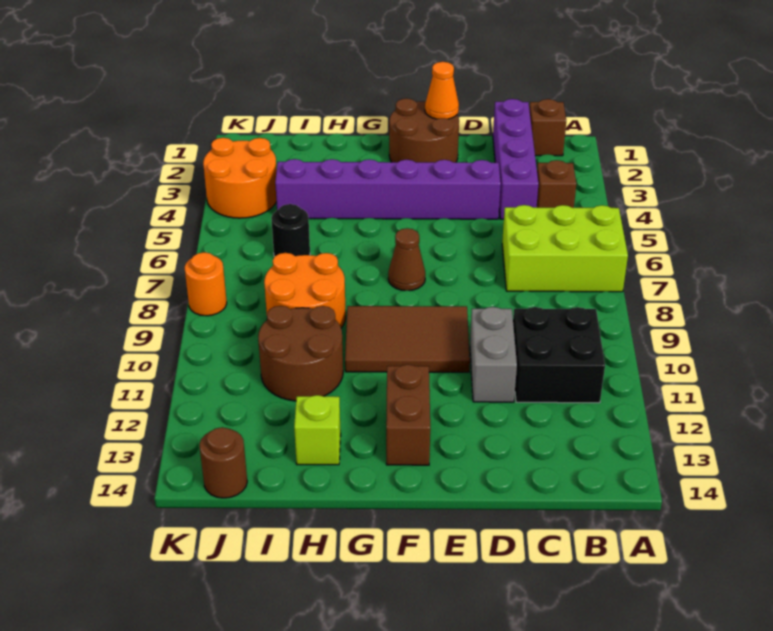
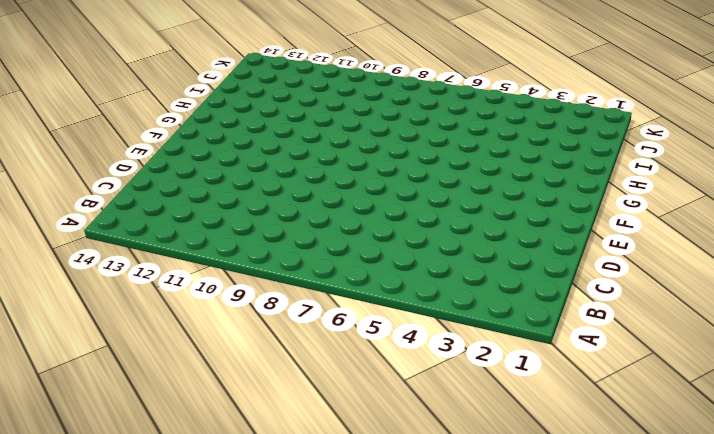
none -> lime 2x3 brick [502,205,628,292]
none -> brown 1x1 brick [529,99,566,156]
none -> brown 1x1 brick [537,160,576,208]

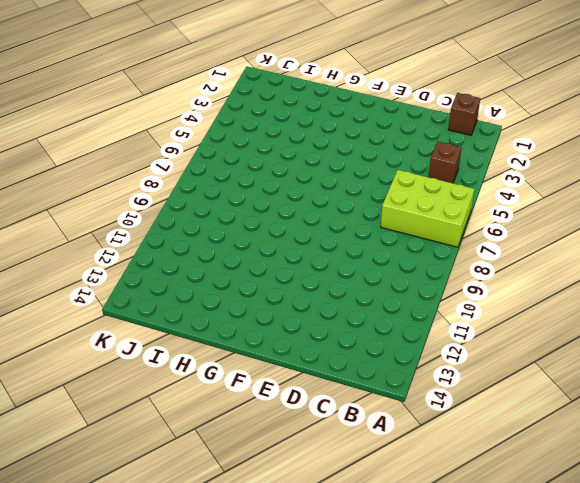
none -> black 2x2 brick [513,307,605,403]
none -> purple 1x4 brick [493,99,538,219]
none -> purple 1x6 brick [275,159,501,219]

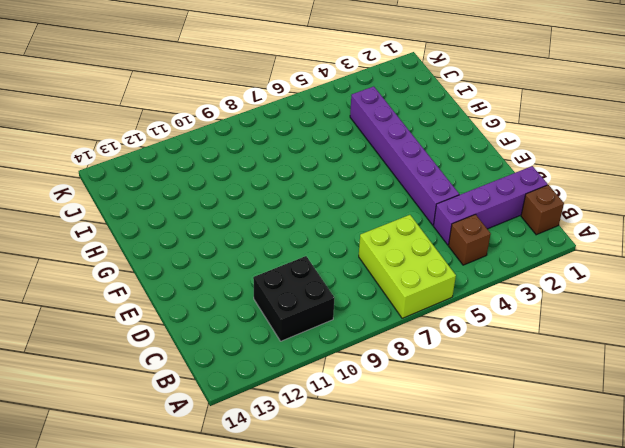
none -> grey 1x2 brick [470,307,517,402]
none -> brown 2x2 round brick [389,98,459,162]
none -> brown 2x3 tile [345,306,470,372]

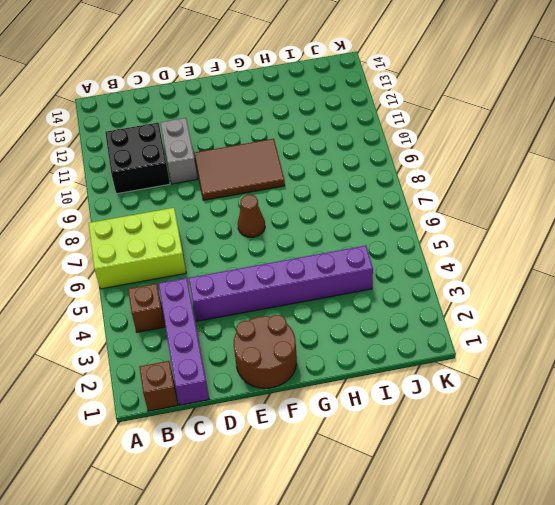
none -> brown 1x2 brick [386,365,430,465]
none -> orange 2x2 round brick [264,253,346,328]
none -> brown 2x2 round brick [258,306,343,401]

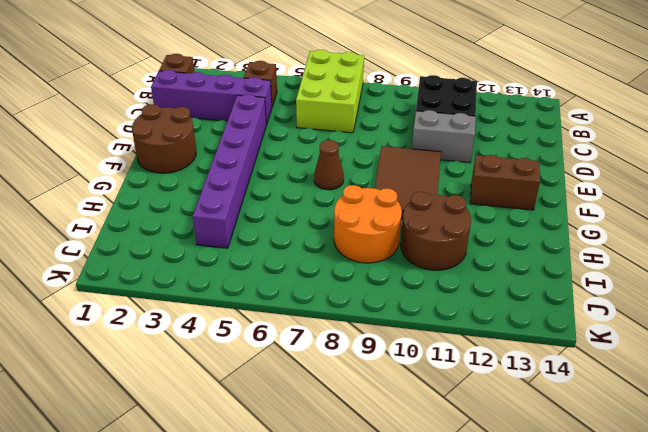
none -> lime 1x1 brick [294,395,341,465]
none -> black 1x1 round brick [271,204,310,257]
none -> orange 2x2 round brick [203,138,277,218]

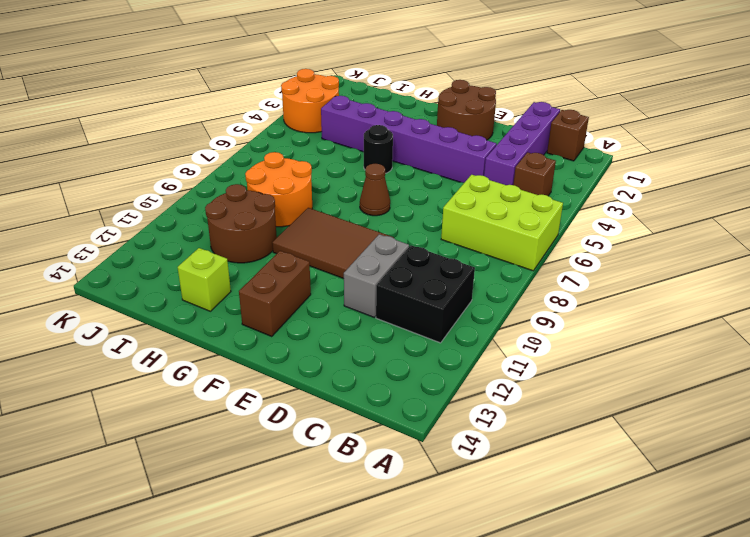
black 1x1 round brick [364,125,393,173] -> black 1x1 round brick moved to [271,204,310,257]
none -> brown 1x1 round brick [199,427,247,498]
none -> orange 1x1 round brick [185,252,227,316]
none -> orange 1x1 cone [425,62,459,119]

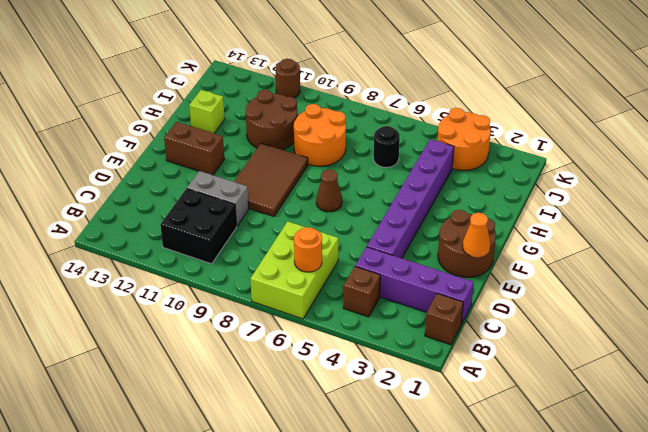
orange 1x1 round brick [294,227,322,272] -> orange 1x1 round brick moved to [185,252,227,316]
brown 1x1 round brick [275,59,300,98] -> brown 1x1 round brick moved to [199,427,247,498]

